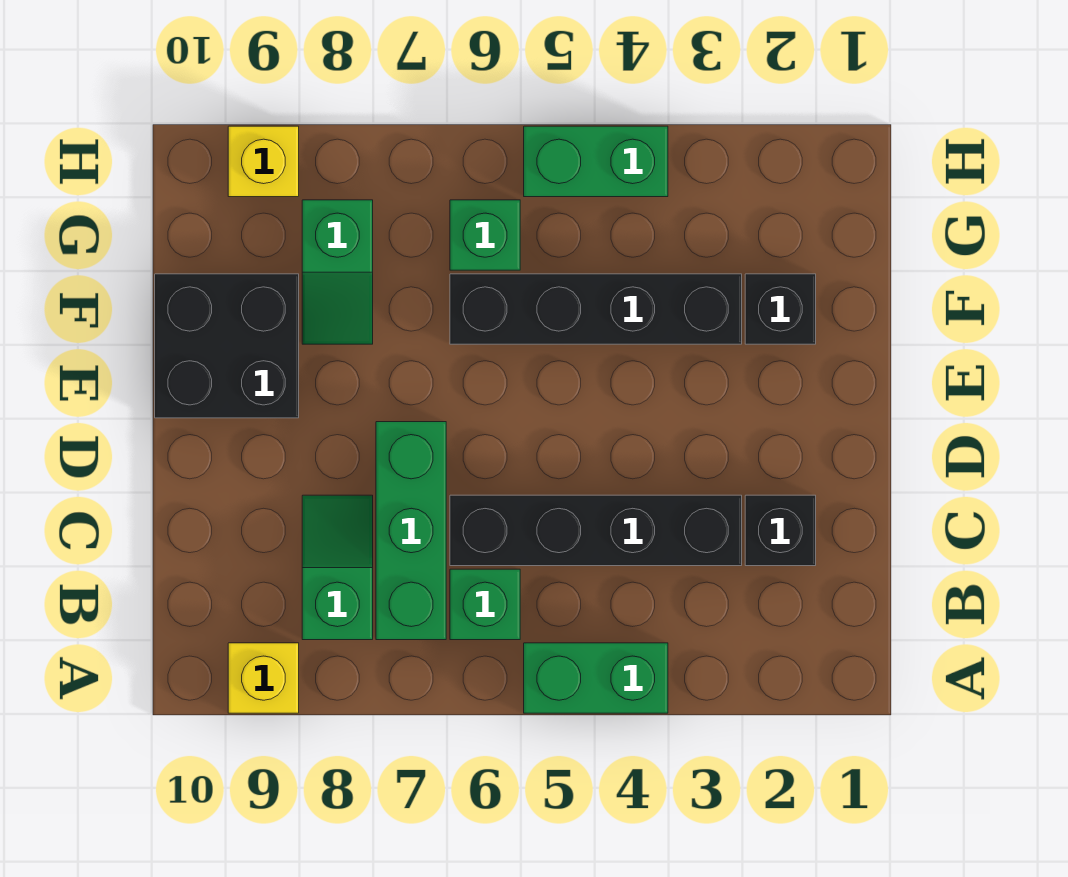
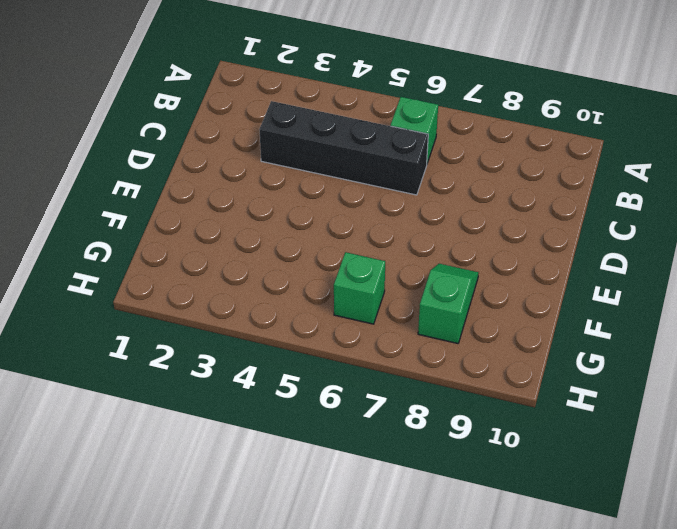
none -> green 1x2 brick [524,643,668,713]
none -> yellow 1x1 brick [228,643,299,713]
none -> green 1x3 brick [376,422,446,640]

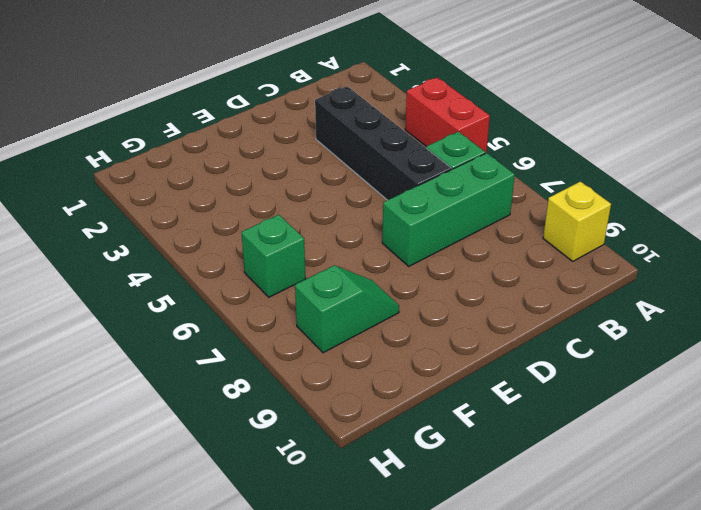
red 1x2 brick [405,77,490,153] -> green 1x2 brick [524,643,668,713]
none -> green 1x2 slope [302,495,373,640]
none -> black 1x1 brick [745,495,816,566]
none -> black 2x2 brick [155,274,299,418]

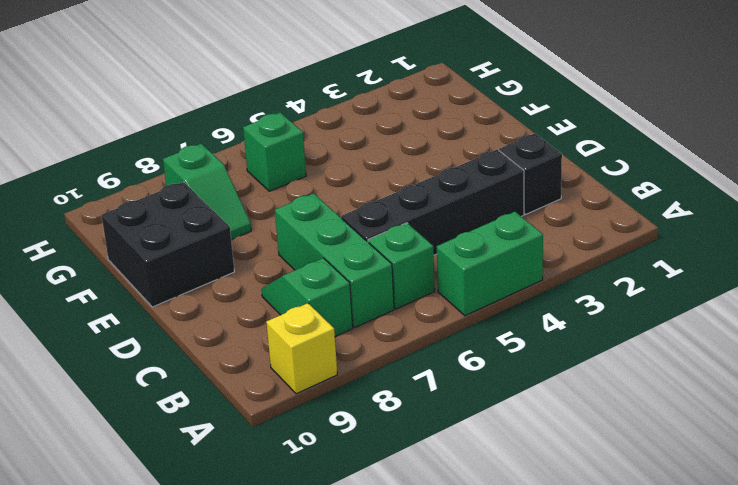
none -> black 1x1 brick [745,274,816,344]
none -> black 1x4 brick [450,274,742,344]
none -> green 1x2 brick [524,126,668,197]

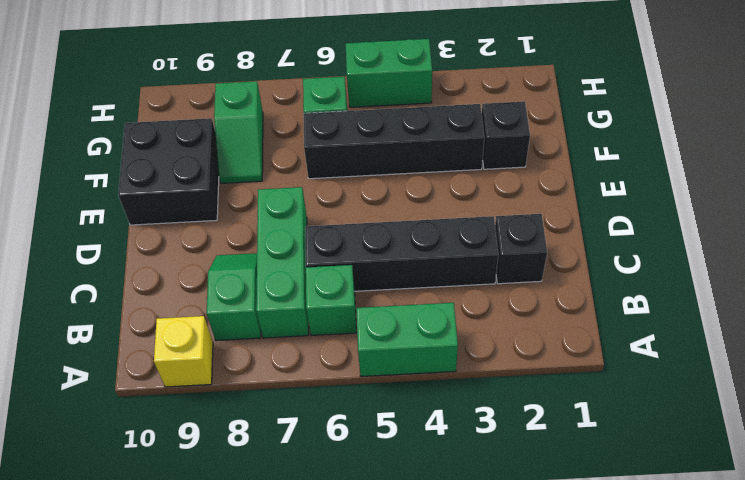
none -> yellow 1x1 brick [228,126,299,197]

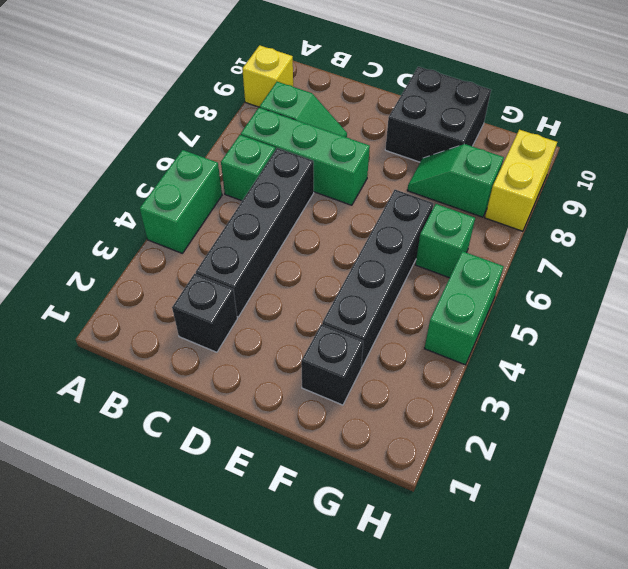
yellow 1x2 brick [485,130,557,231] -> yellow 1x1 brick [228,126,299,197]

